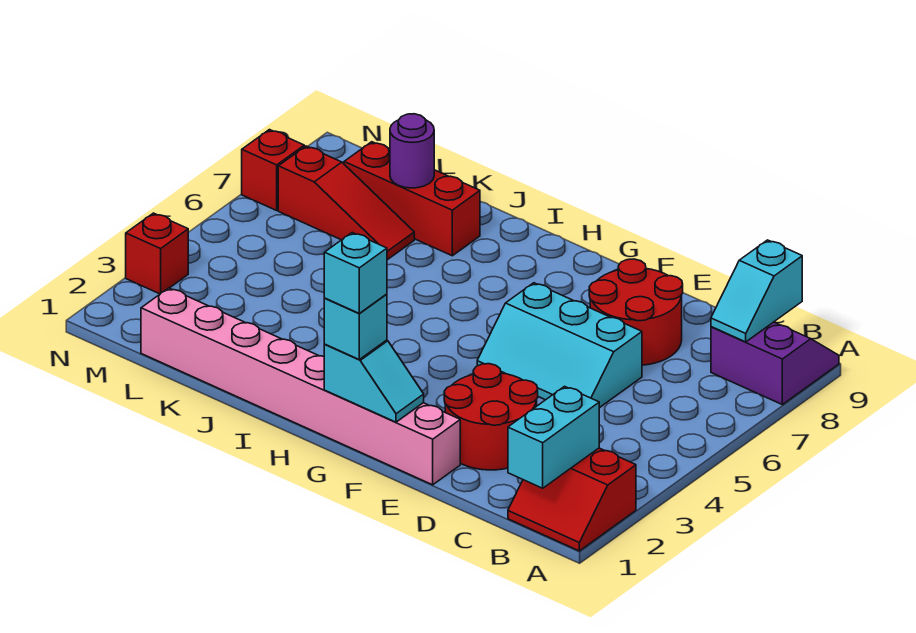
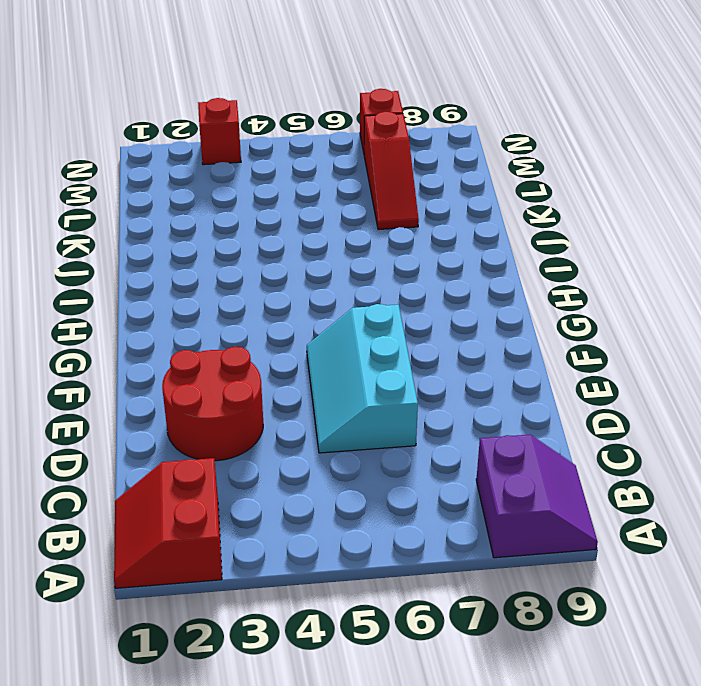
none -> red 2x2 round brick [589,259,683,365]
none -> pink 1x8 brick [141,288,460,485]
none -> red 1x3 brick [344,142,480,256]

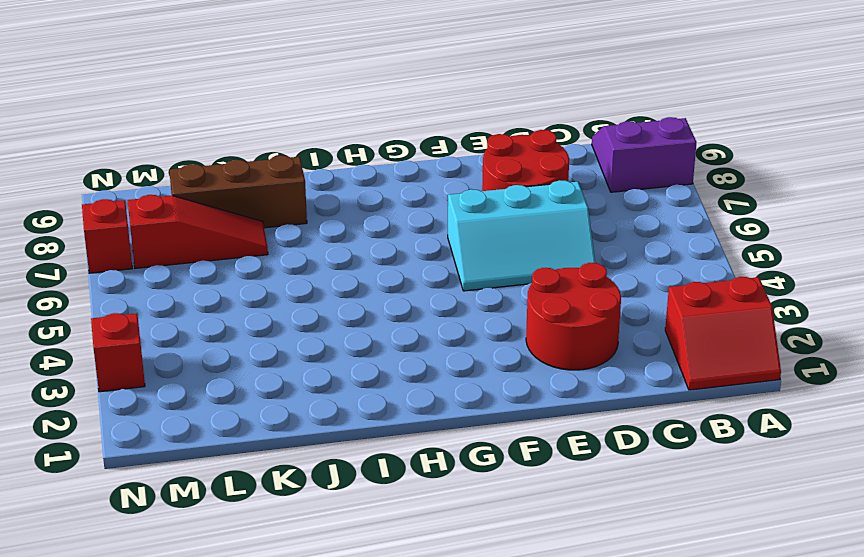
brown 1x3 brick [169,155,307,228] -> red 1x3 brick [344,142,480,256]
none -> pink 1x8 brick [141,288,460,485]
none -> cyan 1x2 brick [508,386,599,488]
none -> cyan 1x2 slope [711,240,802,342]

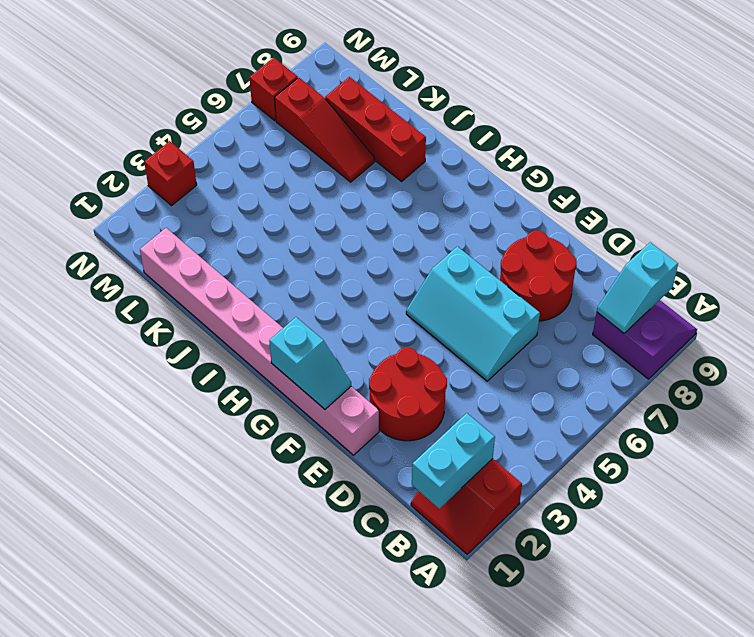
none -> purple 1x1 round brick [390,114,434,188]
none -> cyan 1x1 brick [324,294,387,359]
none -> cyan 1x1 brick [324,233,387,314]

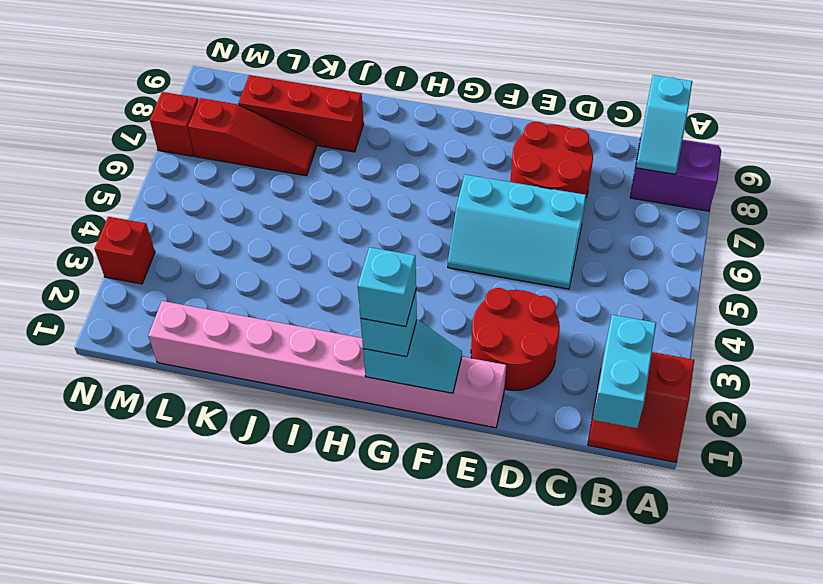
none -> purple 1x1 round brick [390,114,434,188]

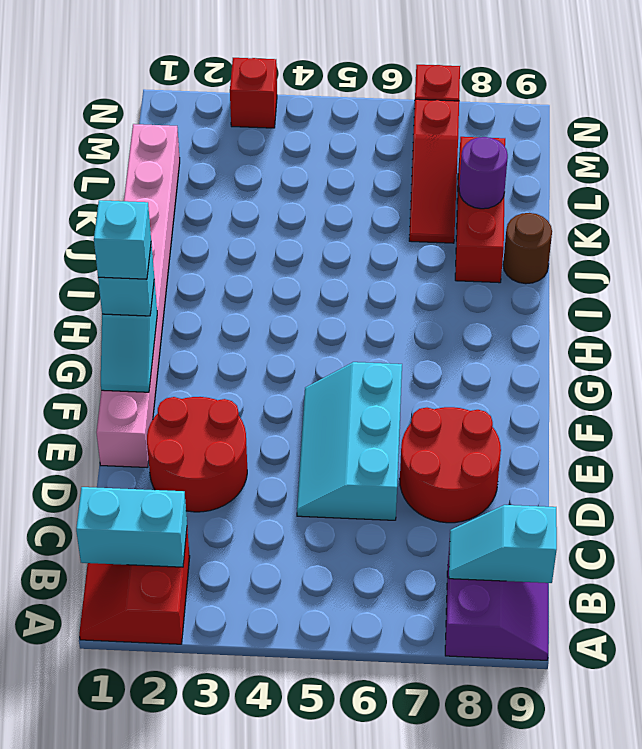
brown 1x1 round brick [503,213,552,284] -> none

